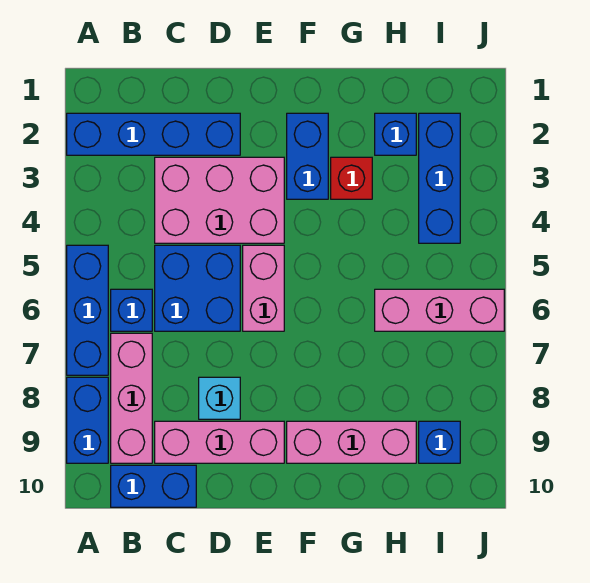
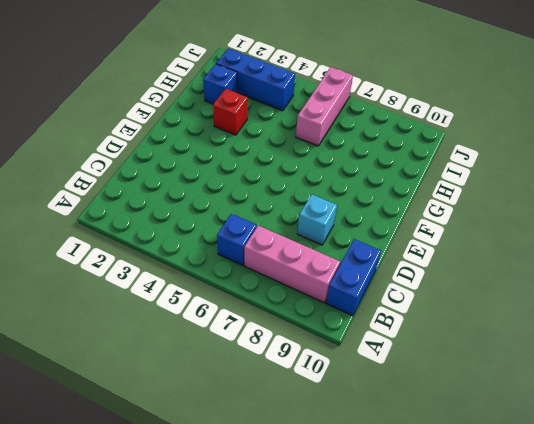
none -> blue 1x4 brick [67,113,240,155]
none -> blue 1x3 brick [67,245,108,375]
none -> blue 1x2 brick [67,377,108,463]

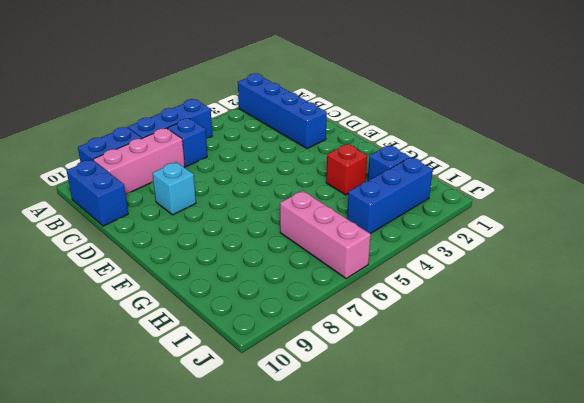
none -> pink 2x3 brick [155,157,284,243]
none -> blue 2x2 brick [155,245,240,331]
none -> pink 1x3 brick [155,421,284,463]

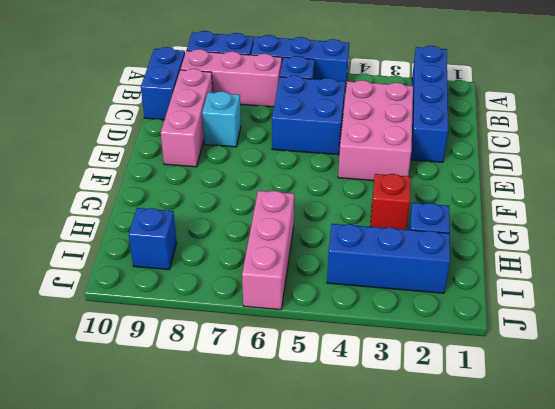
none -> pink 1x2 brick [243,245,284,331]
none -> blue 1x2 brick [287,113,328,199]
none -> pink 1x3 brick [287,421,416,463]

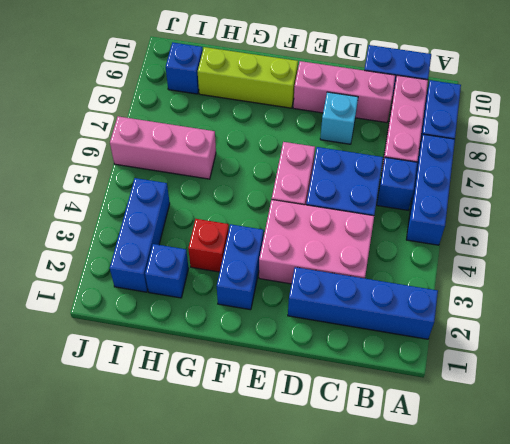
lime 1x3 brick [198,47,298,108] -> pink 1x3 brick [287,421,416,463]

